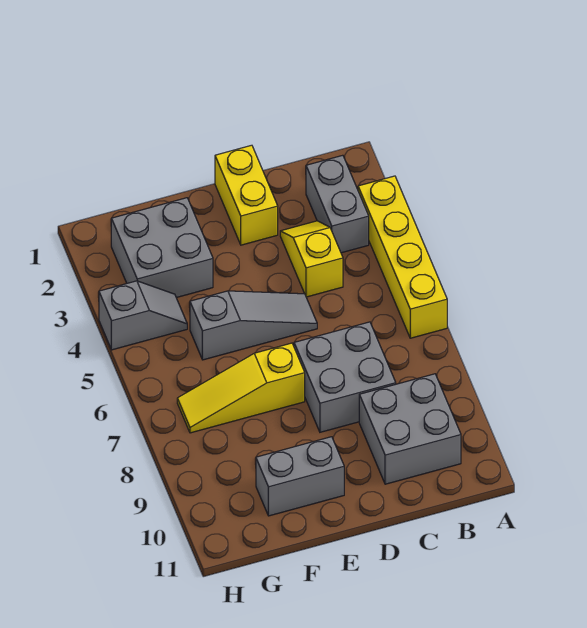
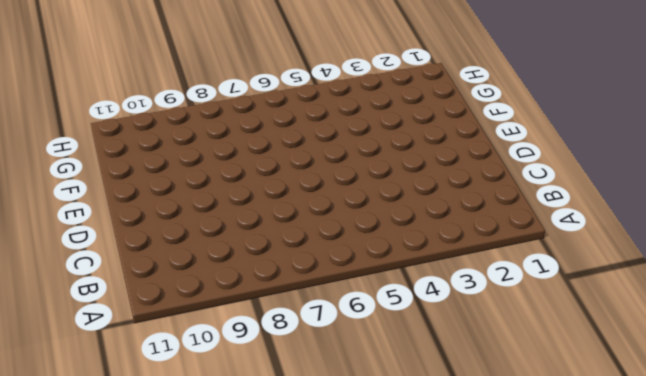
none -> yellow 1x4 brick [358,176,447,338]
none -> grey 1x2 brick [306,155,369,253]

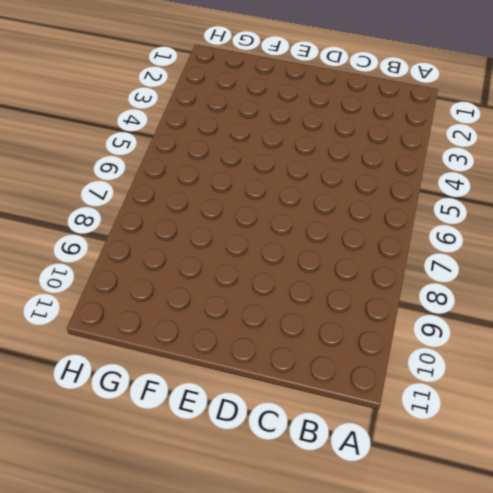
none -> yellow 1x4 brick [358,176,447,338]
none -> grey 1x2 brick [306,155,369,253]

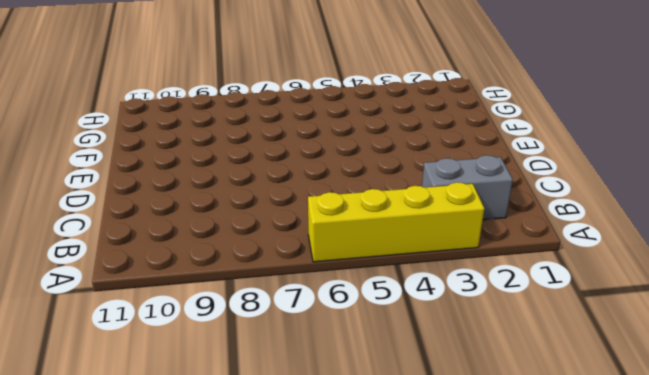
none -> grey 2x2 brick [359,374,461,484]
none -> yellow 1x2 slope [280,221,343,297]

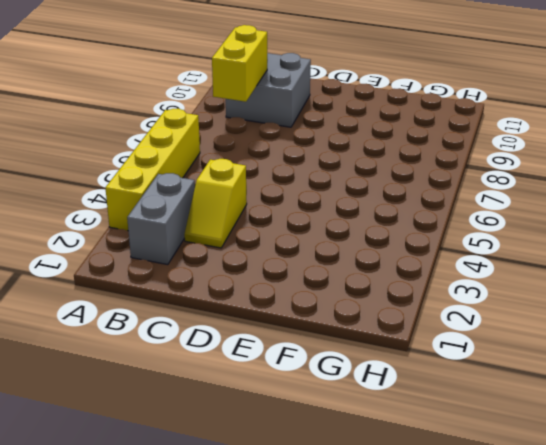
yellow 1x2 brick [212,25,267,102] -> yellow 1x2 brick moved to [215,145,278,245]
none -> grey 2x2 brick [294,322,396,432]
none -> grey 1x3 slope [190,291,317,360]

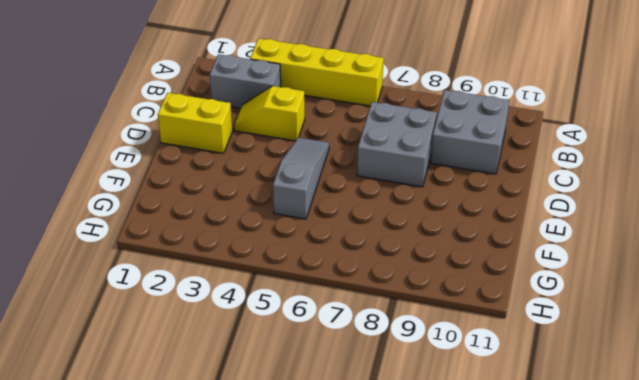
none -> yellow 1x3 slope [177,343,305,433]
none -> grey 1x2 brick [256,437,344,516]

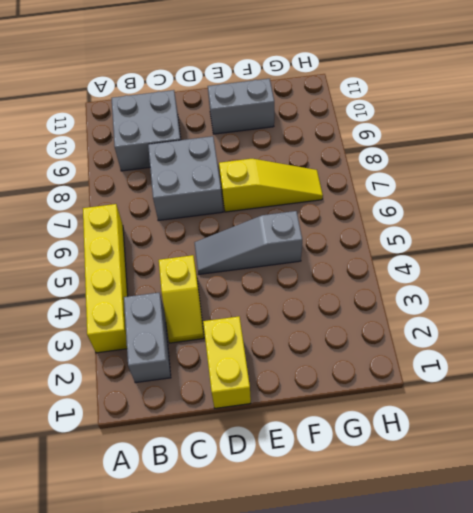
none -> grey 2x2 brick [111,198,213,298]
none -> grey 1x2 slope [99,281,187,350]

